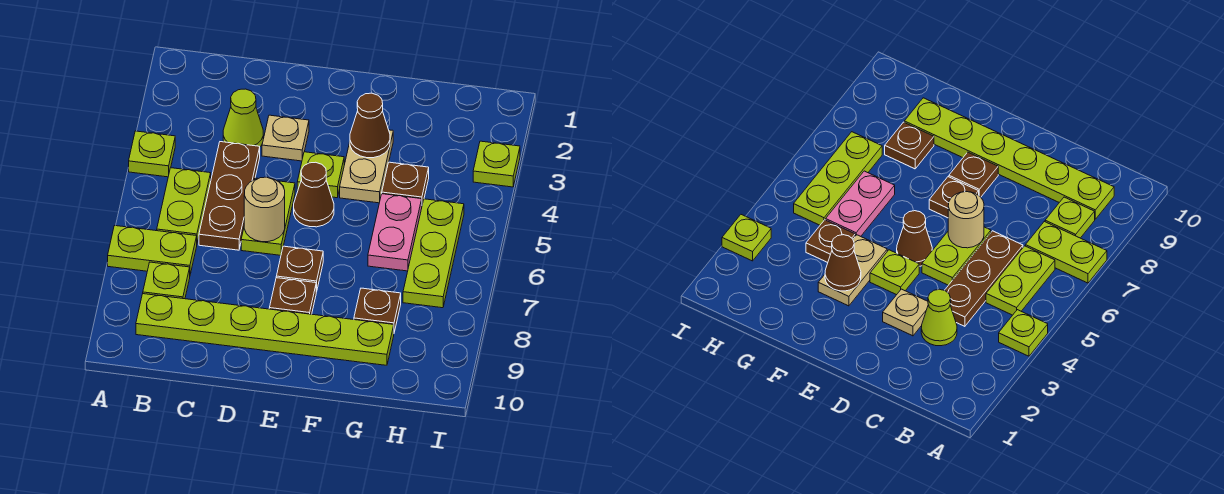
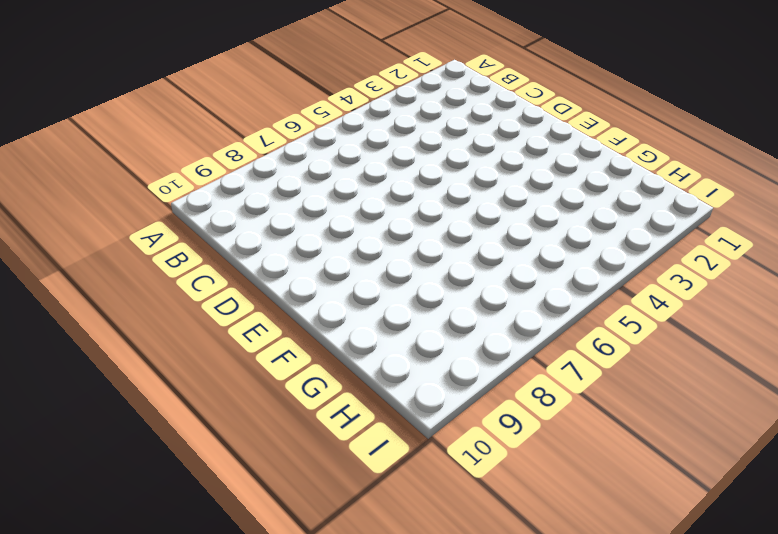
none -> lime 1x1 plate [129,131,175,177]
none -> lime 1x2 plate [108,226,197,274]
none -> lime 1x2 plate [157,168,211,243]

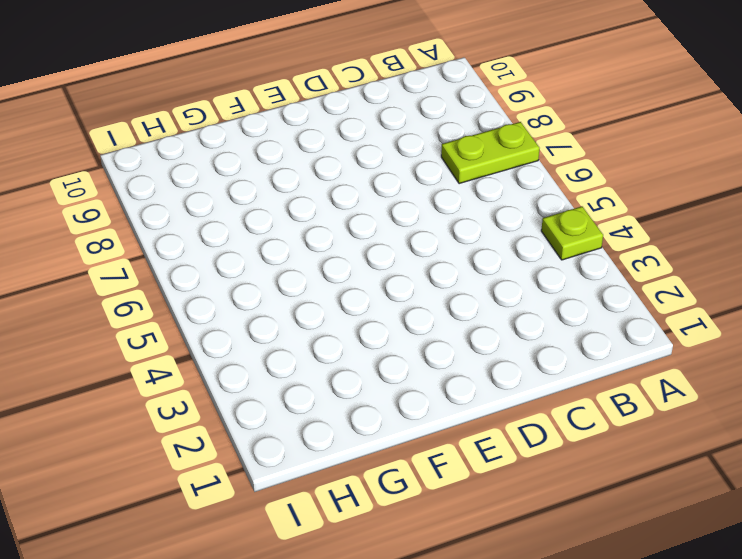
none -> lime 1x2 plate [157,168,211,243]
none -> lime 1x1 plate [143,262,190,299]
none -> lime 1x6 plate [136,294,394,365]

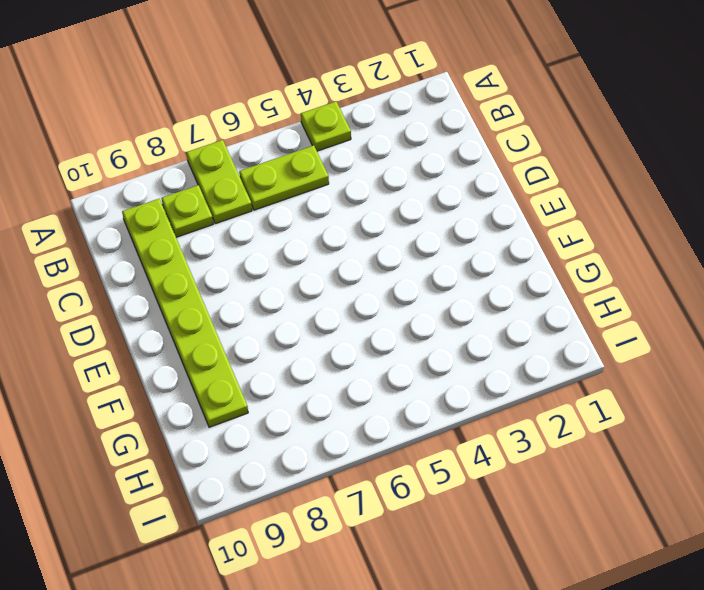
none -> lime 1x1 cone [223,89,263,147]
none -> brown 1x3 plate [199,142,260,250]
none -> tan 1x1 plate [262,115,309,161]

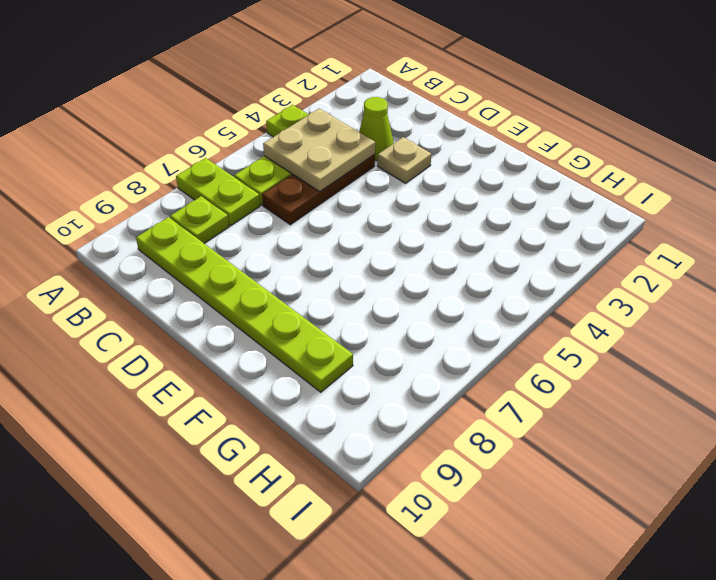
tan 2x2 plate [263,109,375,192] -> none
none -> lime 1x2 plate [241,178,295,255]
none -> lime 1x1 plate [297,152,344,198]
none -> brown 1x1 cone [294,162,334,227]

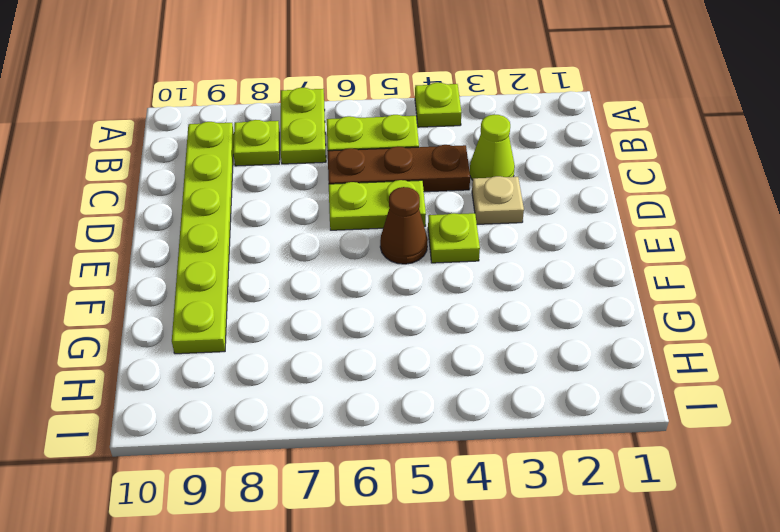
none -> brown 1x1 plate [276,246,323,292]
none -> brown 1x1 plate [269,278,316,314]
none -> tan 1x2 plate [340,130,393,203]

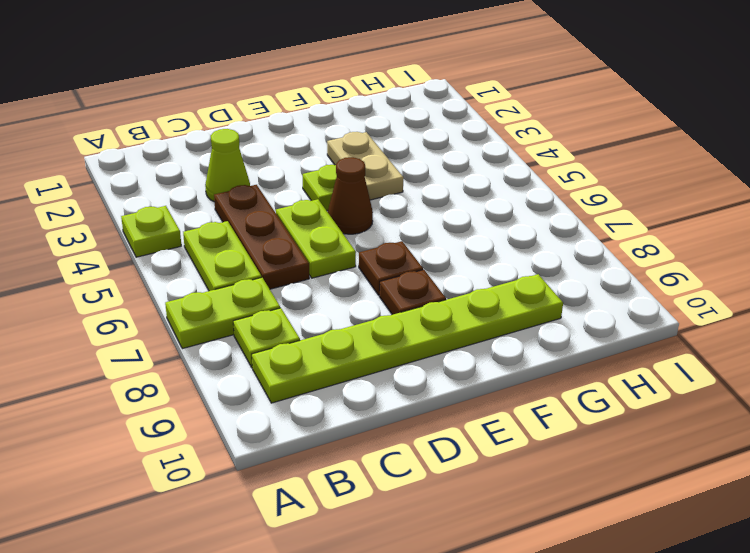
none -> tan 1x1 plate [262,115,309,161]
none -> brown 1x1 plate [382,162,429,204]
none -> pink 1x2 plate [368,194,422,271]

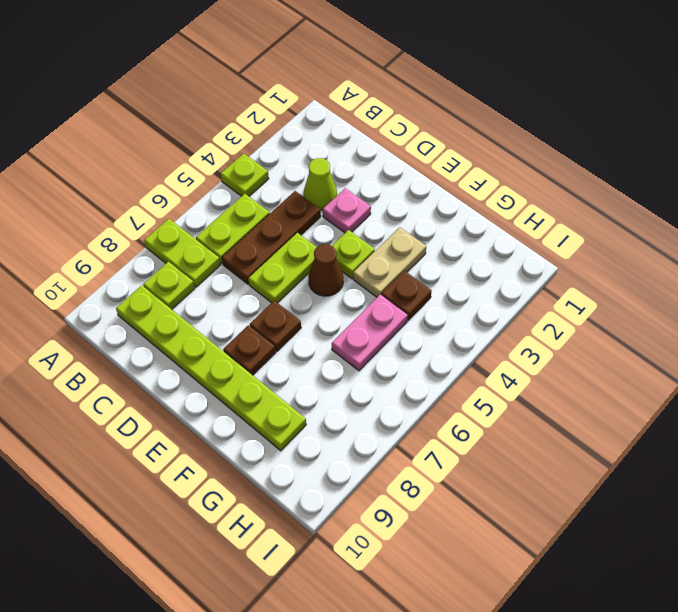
pink 1x1 plate [323,188,371,233] -> tan 1x1 plate [262,115,309,161]
none -> brown 1x1 plate [354,288,401,332]
none -> lime 1x3 plate [403,199,464,308]
none -> lime 1x1 plate [473,141,520,187]

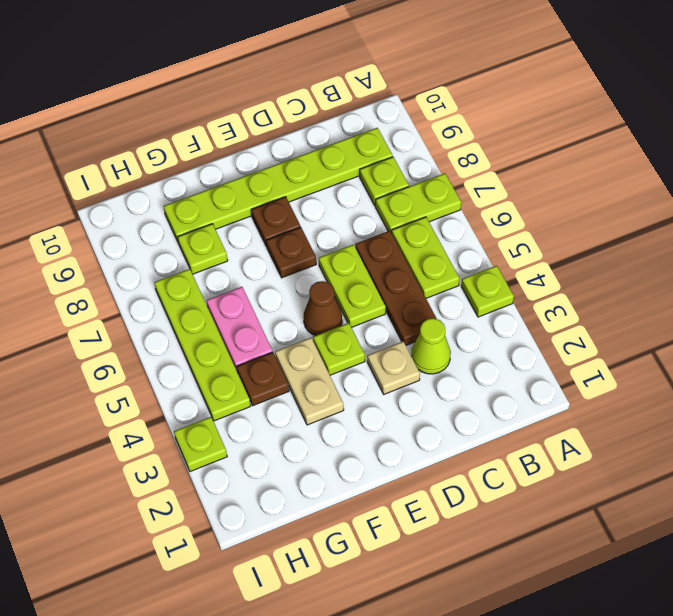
lime 1x1 plate [178,224,228,274] -> brown 1x1 plate [354,288,401,332]
lime 1x4 plate [154,269,250,421] -> lime 1x3 plate [403,199,464,308]
none -> tan 1x1 round brick [244,177,285,242]
none -> brown 1x1 cone [350,93,390,158]

